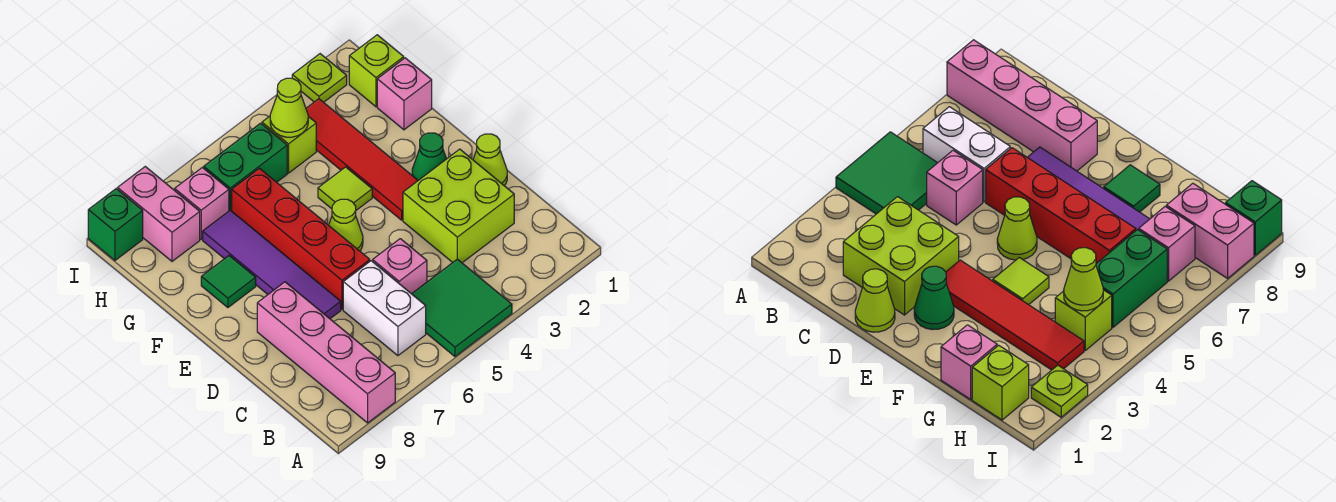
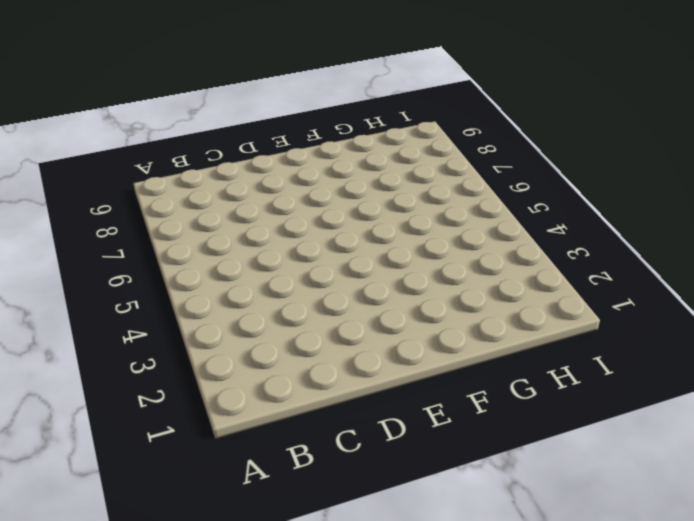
none -> green 2x2 tile [412,259,512,356]
none -> pink 1x4 brick [257,282,395,423]
none -> white 1x2 brick [343,261,426,356]

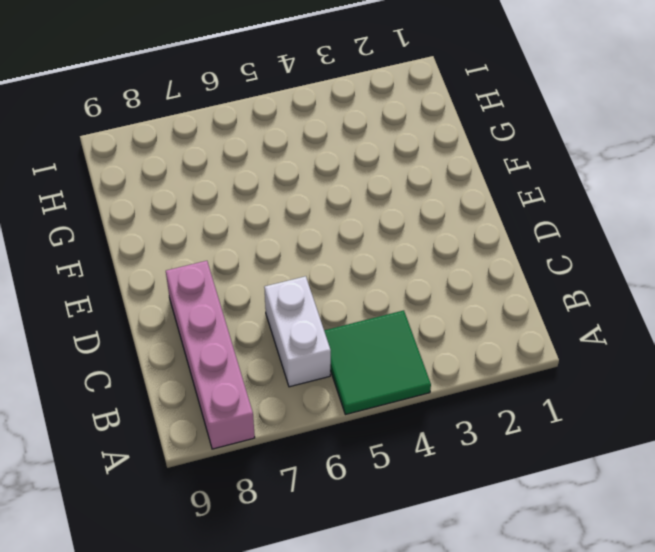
none -> lime 2x2 brick [403,149,514,263]
none -> pink 1x1 brick [373,239,427,294]
none -> lime 1x1 cone [473,134,507,186]

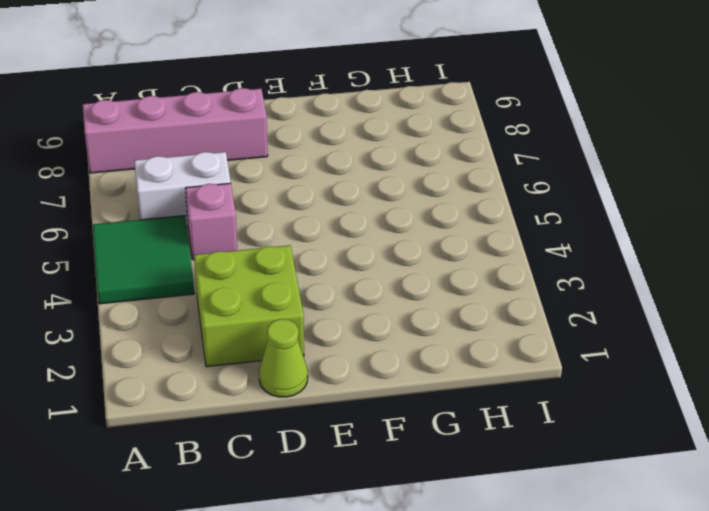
none -> red 1x4 brick [232,168,370,309]
none -> purple 1x4 tile [203,210,341,319]
none -> green 1x1 cone [412,133,446,180]

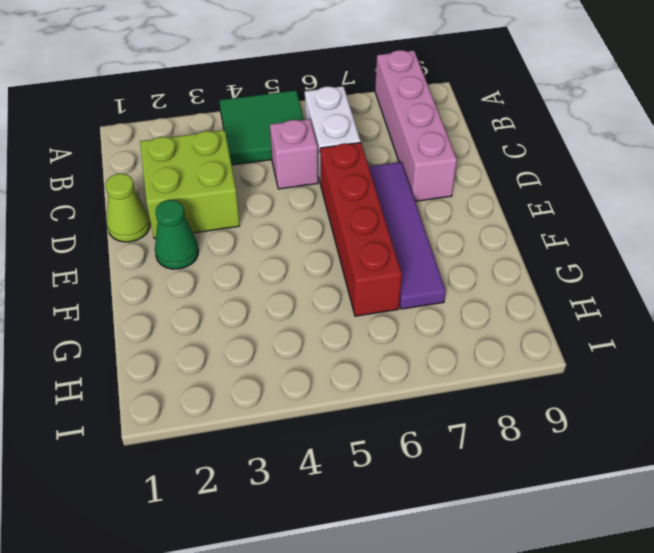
none -> red 1x4 tile [306,99,418,220]
none -> lime 1x1 cone [329,199,363,251]
none -> lime 1x1 tile [318,167,372,210]

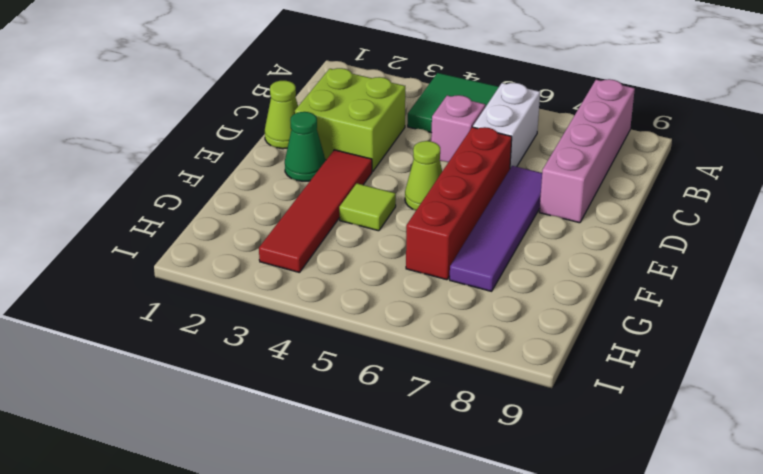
none -> green 1x1 tile [201,256,256,308]
none -> pink 1x1 brick [377,58,432,130]
none -> lime 1x1 brick [349,35,404,107]

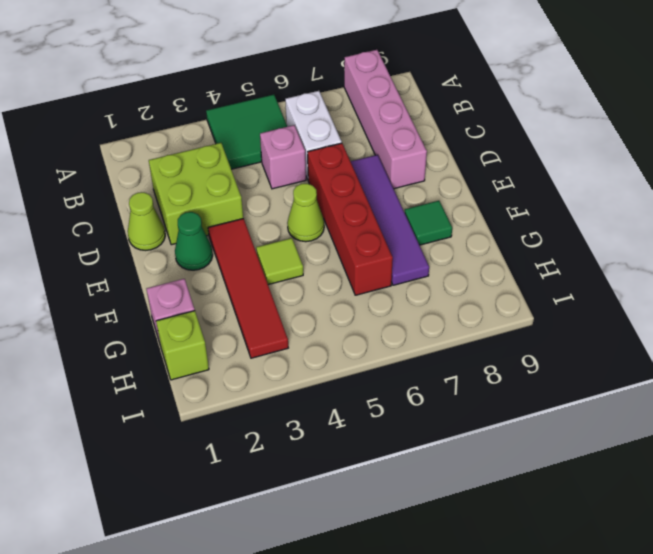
none -> lime 1x1 brick [262,116,316,173]
none -> green 1x2 brick [204,123,287,211]
none -> pink 1x1 brick [175,167,229,239]

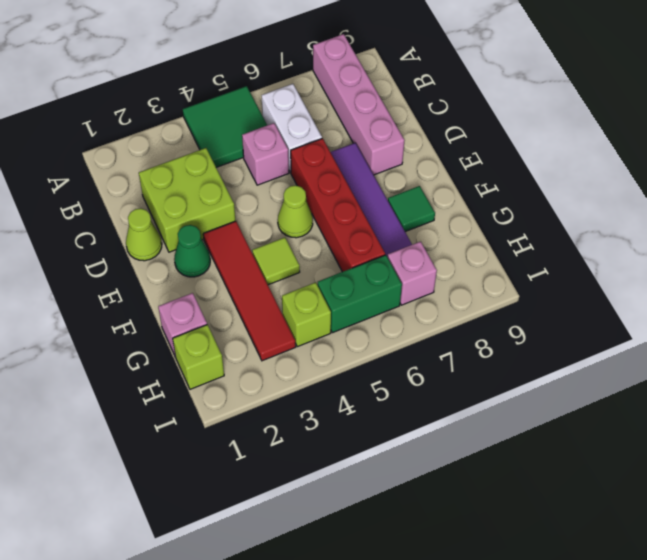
none -> pink 1x2 brick [118,167,200,261]
none -> lime 1x1 plate [292,54,347,102]
none -> green 1x1 brick [88,189,143,260]

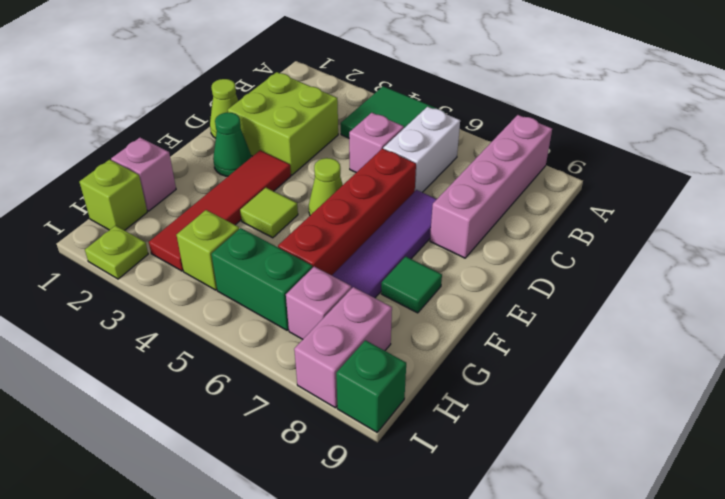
none -> lime 1x1 cone [270,78,308,137]

